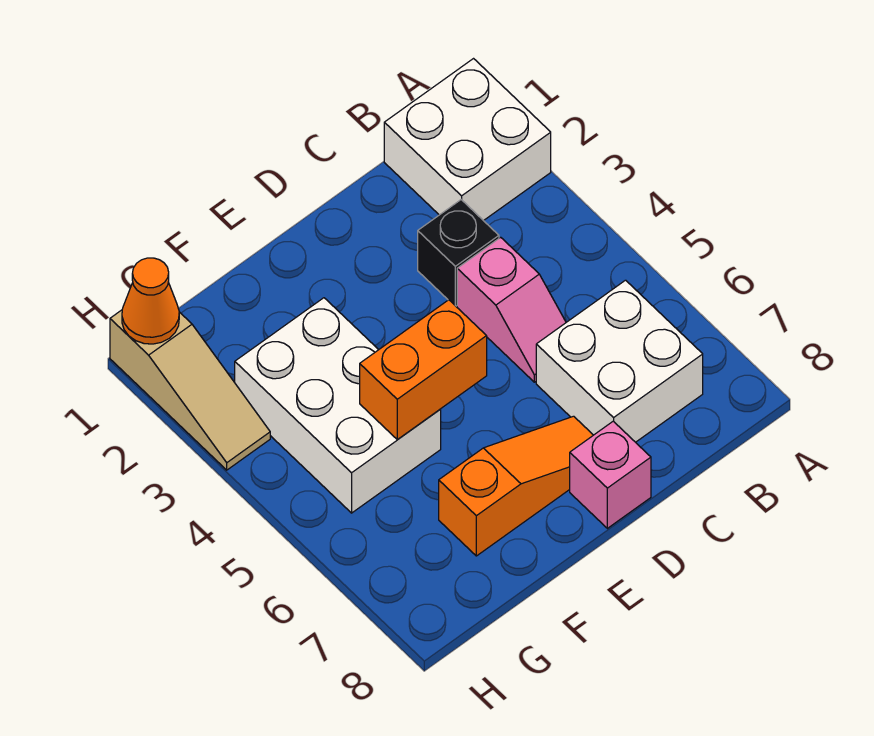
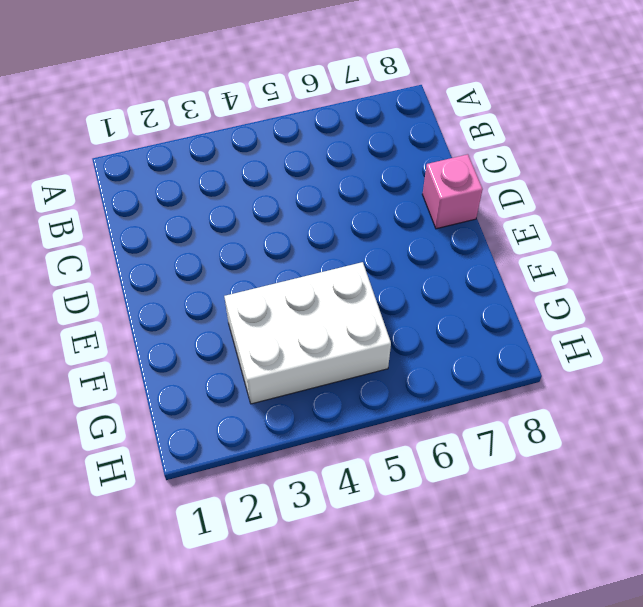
none -> white 2x2 brick [384,59,551,221]
none -> white 2x2 brick [536,280,703,442]

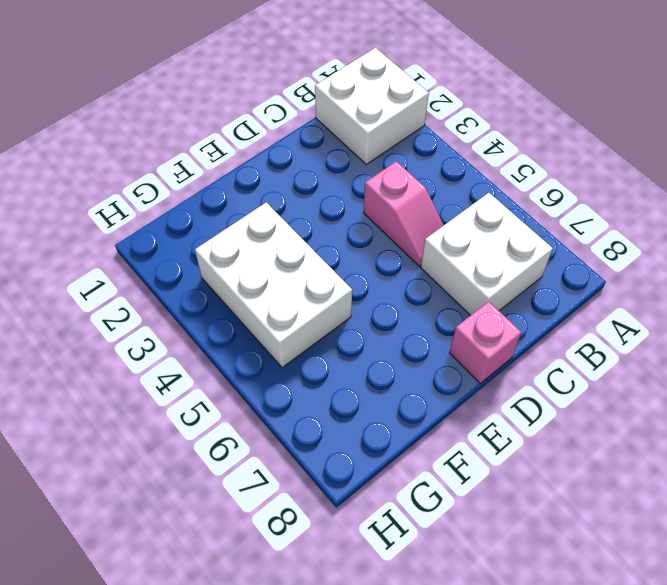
none -> black 1x1 brick [418,200,499,306]
none -> orange 1x3 slope [439,416,593,556]

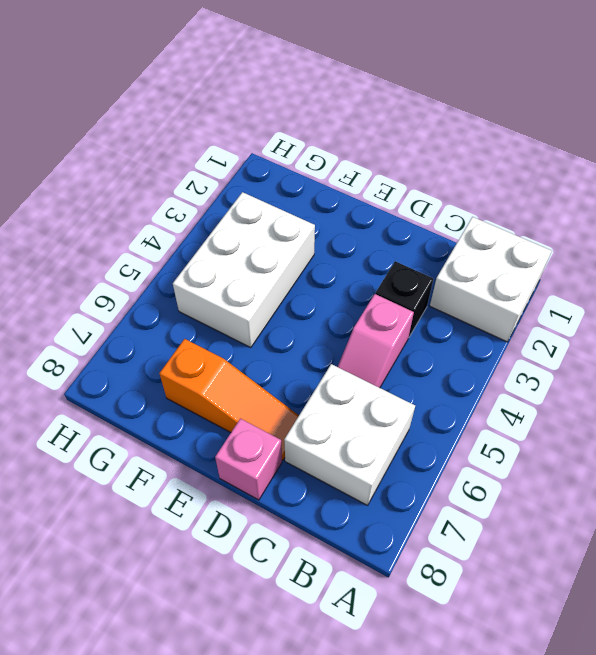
none -> tan 1x3 slope [110,310,270,470]
none -> orange 1x2 brick [360,300,487,440]

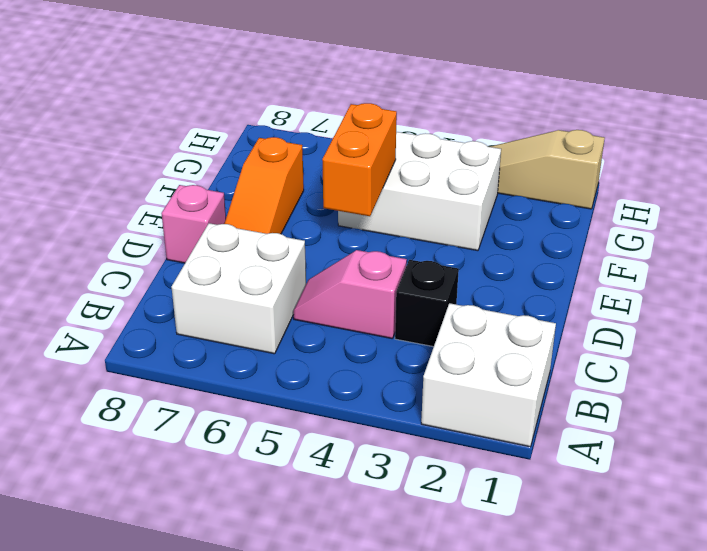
none -> orange 1x1 cone [122,258,179,344]

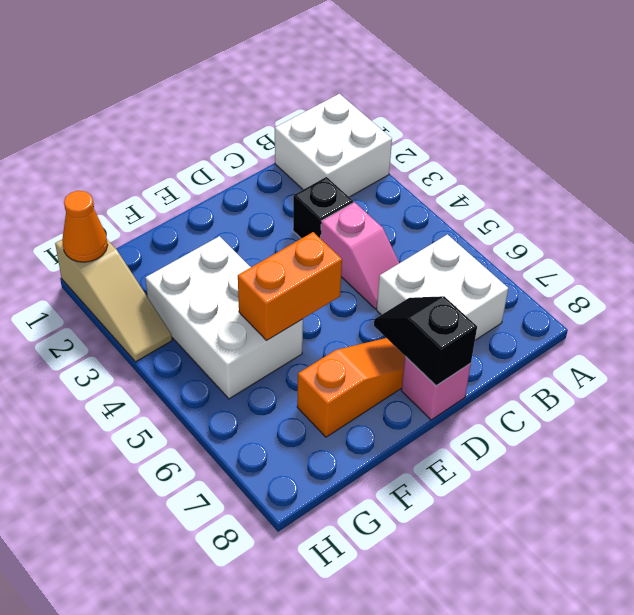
black 1x2 slope [374,296,477,386] -> none

